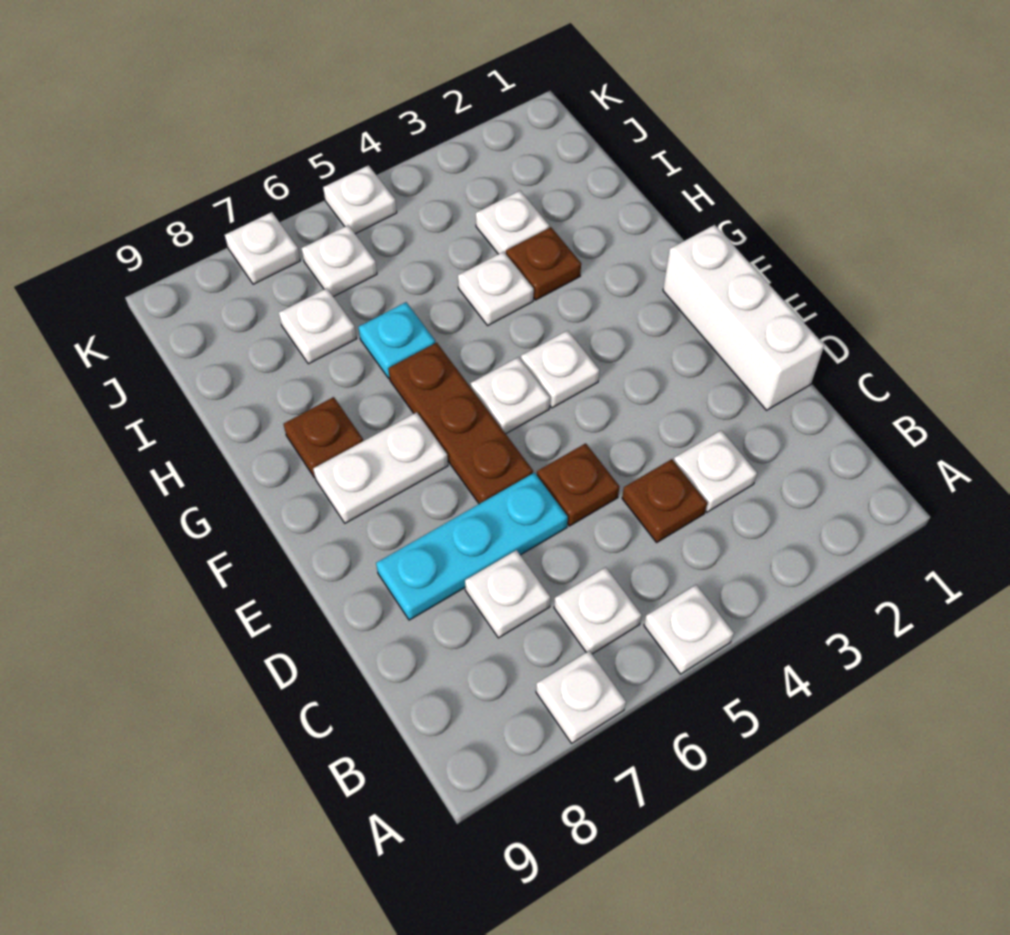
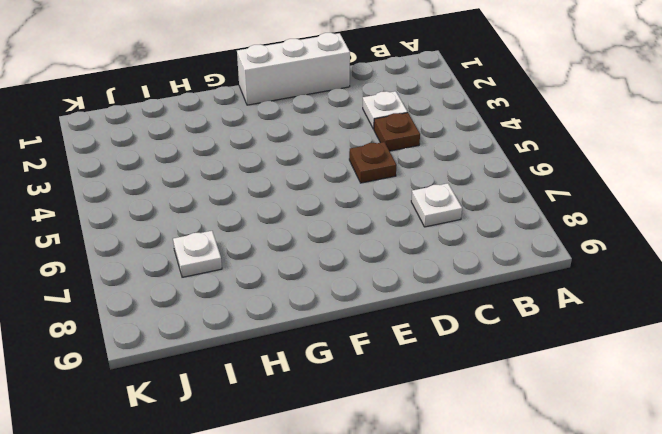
none -> white 1x1 plate [644,585,734,674]
none -> white 1x1 plate [536,651,626,743]
none -> white 1x1 plate [554,567,641,654]

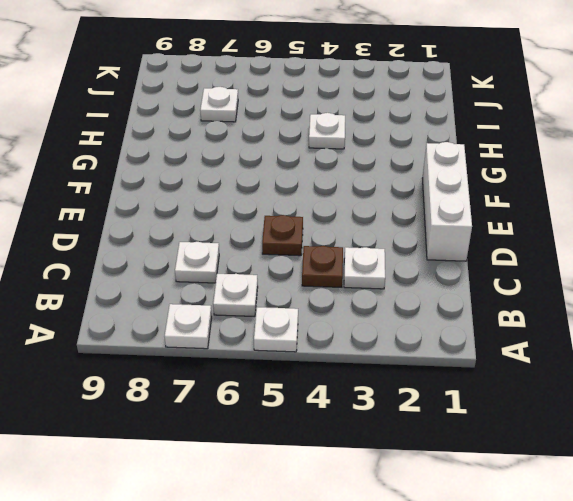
none -> cyan 1x3 plate [376,473,568,620]
none -> brown 1x3 plate [388,343,533,504]
none -> white 1x1 plate [521,331,599,408]

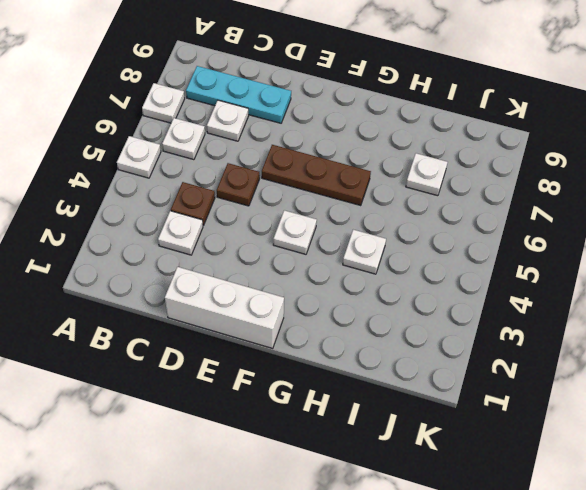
cyan 1x3 plate [186,66,291,123] -> cyan 1x3 plate turned to [376,473,568,620]
none -> white 1x1 plate [471,357,550,434]
none -> white 1x2 plate [313,412,448,523]
none -> brown 1x1 plate [284,397,363,478]

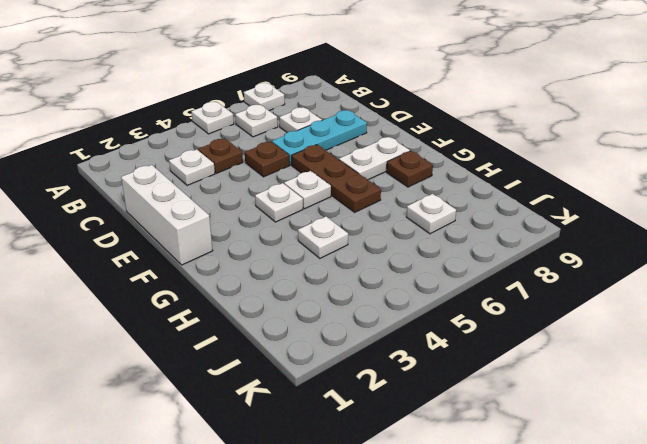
none -> brown 1x1 plate [506,227,581,300]
none -> cyan 1x1 plate [358,302,435,378]
none -> white 1x1 plate [476,191,549,254]

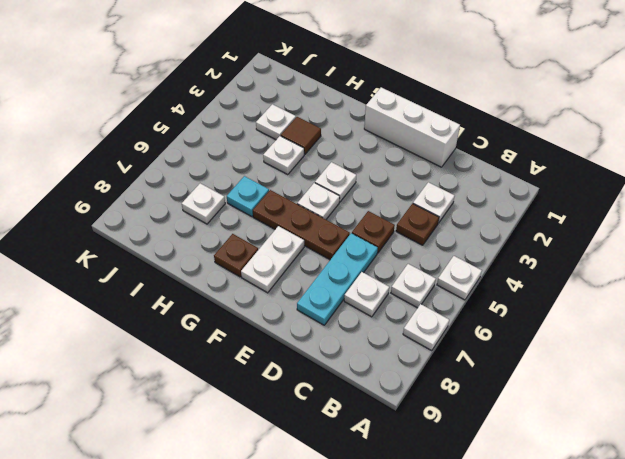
brown 1x1 tile [281,117,321,154] -> brown 1x1 plate [506,227,581,300]
none -> white 1x1 plate [302,225,377,297]
none -> white 1x1 plate [323,165,397,234]
none -> white 1x1 plate [225,212,300,284]

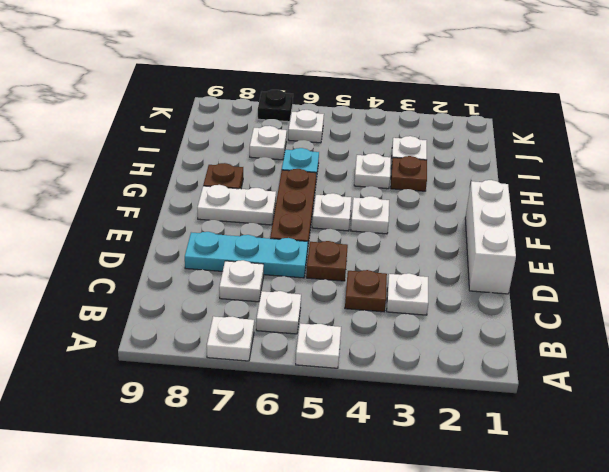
black 1x1 plate [258,90,293,122] -> white 1x1 plate [225,212,300,284]
none -> white 1x1 plate [323,165,397,234]

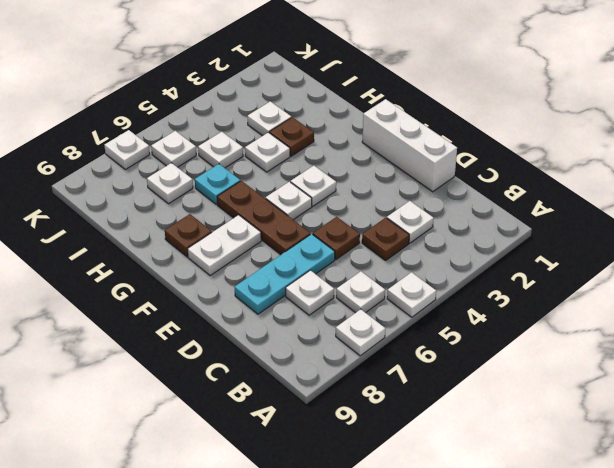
white 1x1 plate [198,132,243,168] -> white 1x1 plate moved to [323,165,397,234]

